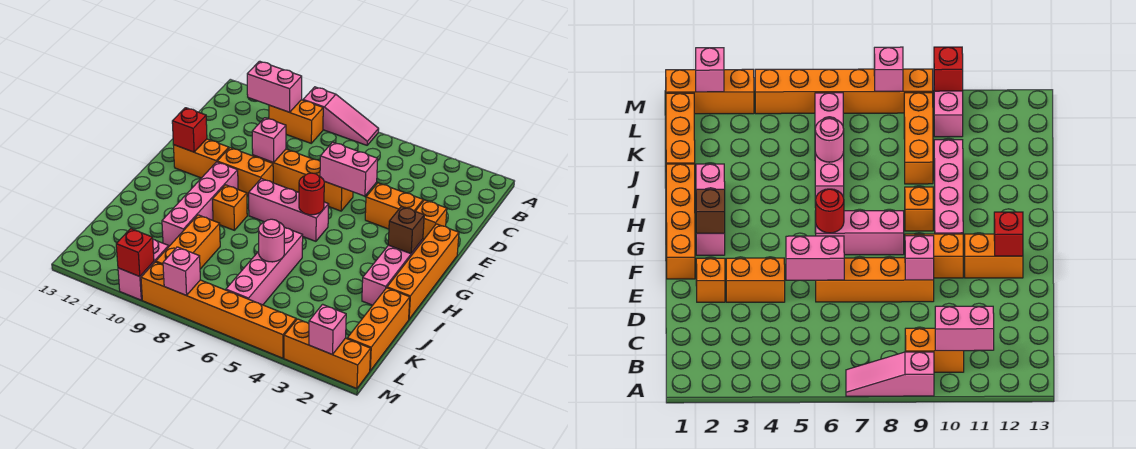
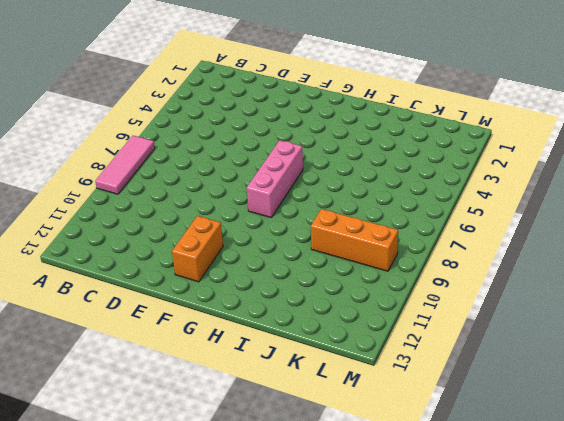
pink 1x3 tile [95,136,155,194] -> pink 1x3 slope [303,87,379,145]
none -> orange 1x2 brick [269,100,323,143]
none -> orange 1x1 brick [415,200,447,240]
none -> orange 1x2 brick [365,183,423,229]

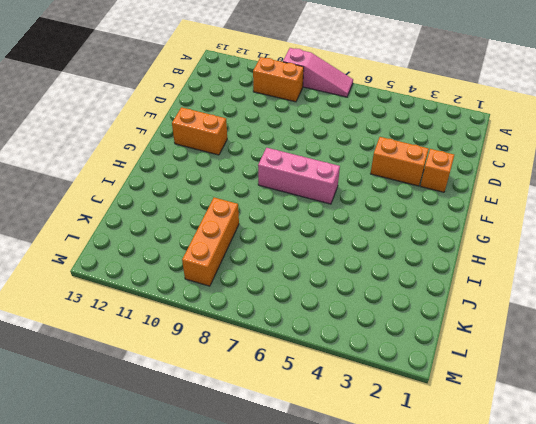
none -> orange 1x4 brick [253,149,353,211]
none -> orange 1x4 brick [387,224,459,319]
none -> orange 1x2 brick [217,148,273,196]

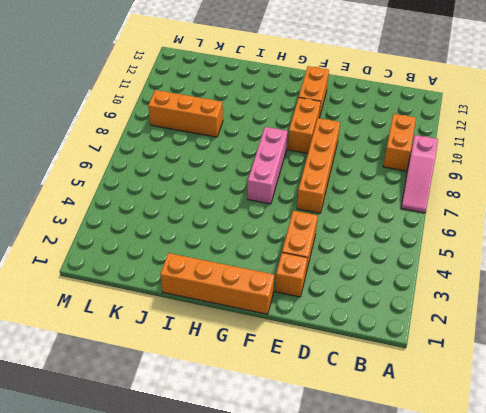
none -> pink 1x3 brick [362,239,423,305]
none -> pink 1x4 brick [162,162,238,246]
none -> orange 1x1 brick [212,185,247,230]

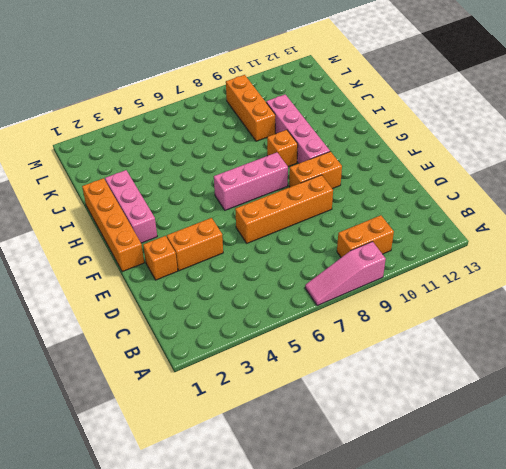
none -> orange 1x2 brick [174,139,229,178]
none -> pink 1x4 brick [226,228,303,305]
none -> orange 1x3 brick [347,288,410,371]

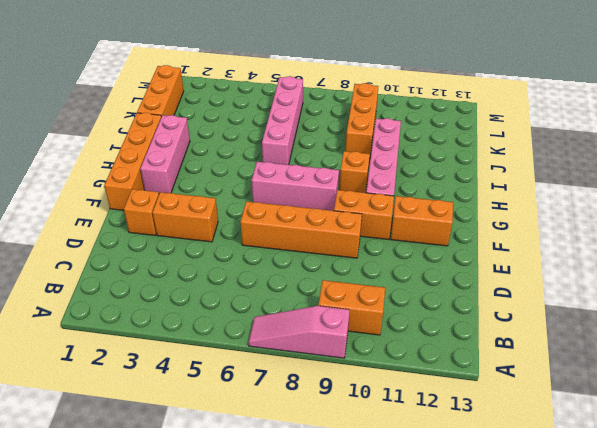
none -> pink 1x2 brick [118,239,169,300]
none -> orange 1x3 brick [284,319,371,389]
none -> orange 1x6 brick [141,262,296,358]

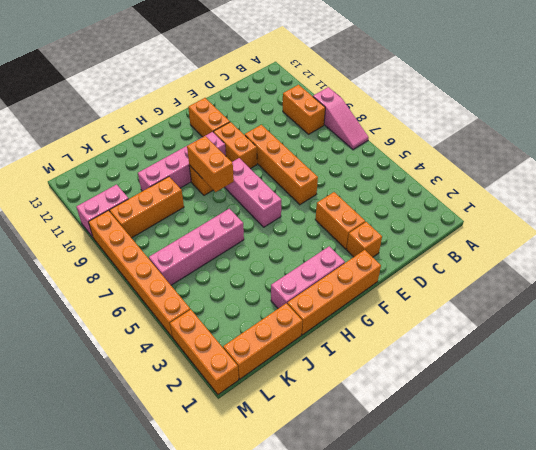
orange 1x2 brick [187,136,234,192] -> none
none -> pink 1x2 brick [247,61,302,112]
none -> pink 1x2 brick [320,142,378,196]
none -> pink 1x1 brick [252,118,286,162]

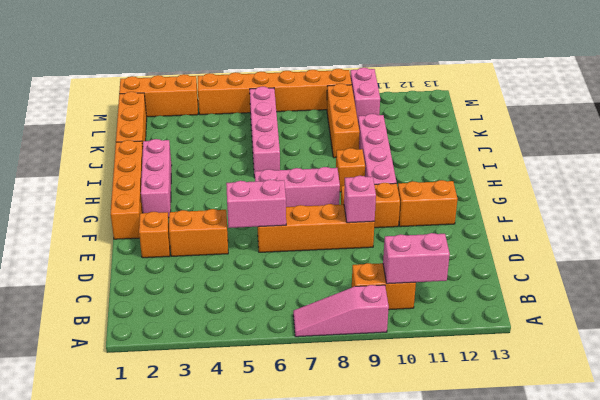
none -> red 1x1 brick [172,108,207,152]
none -> brown 1x1 brick [388,206,424,254]
none -> red 1x1 round brick [299,173,324,215]

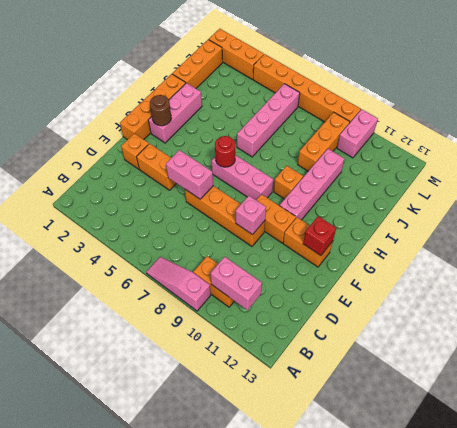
brown 1x1 round brick [150,95,171,126] -> brown 1x1 brick [388,206,424,254]
none -> pink 1x1 round brick [258,219,284,262]
none -> pink 1x1 brick [309,304,346,354]
none -> pink 1x1 brick [163,247,200,295]

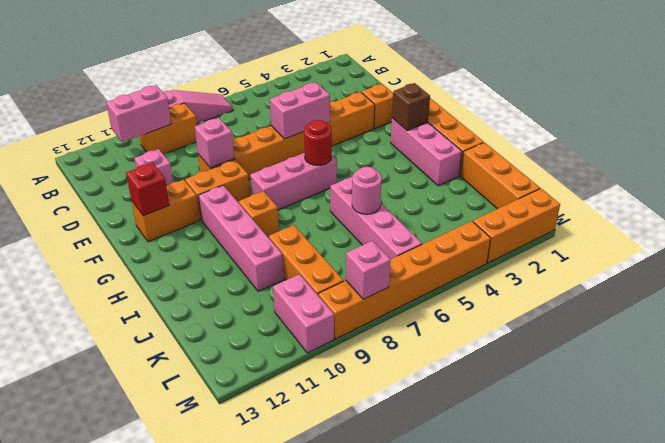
pink 1x1 brick [134,149,173,186] -> pink 1x1 brick moved to [309,304,346,354]
none -> red 1x1 brick [116,229,154,277]

